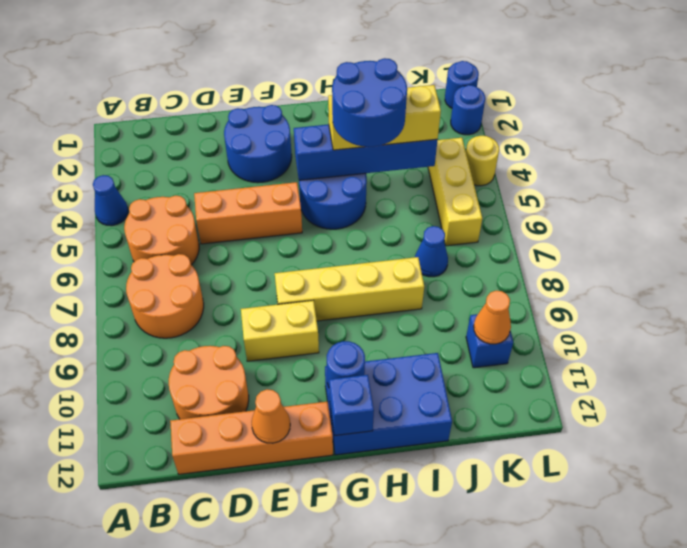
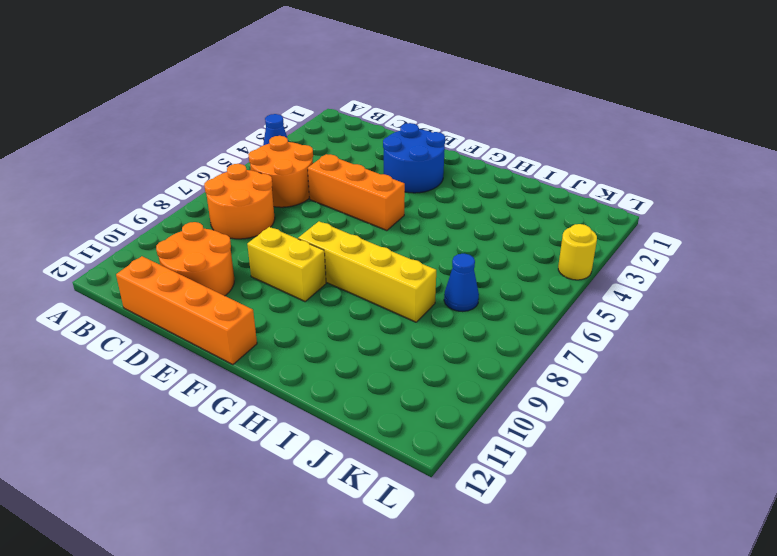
none -> blue 2x2 round brick [299,173,367,229]
none -> blue 2x3 brick [325,353,452,455]
none -> yellow 1x3 brick [428,138,482,246]

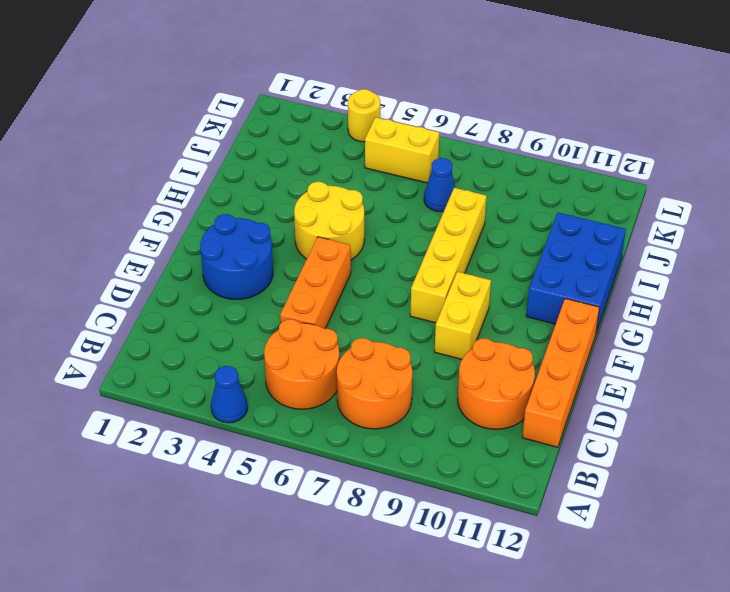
yellow 2x2 round brick [294,182,364,260] -> blue 2x2 round brick [299,173,367,229]
yellow 1x2 brick [365,117,439,183] -> yellow 1x3 brick [428,138,482,246]
none -> blue 1x1 brick [466,314,513,368]
none -> blue 1x1 round brick [445,61,479,108]
none -> blue 1x1 round brick [451,85,485,135]

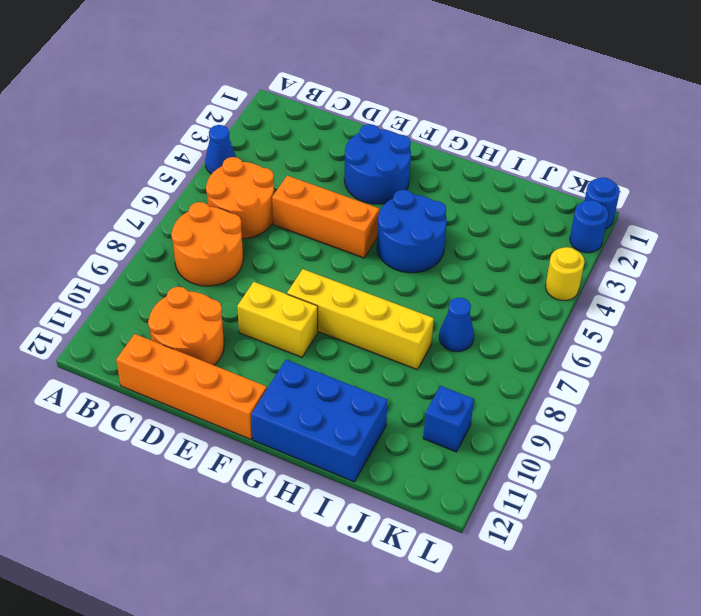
none -> yellow 1x3 brick [428,138,482,246]
none -> orange 1x1 cone [252,389,290,443]
none -> blue 1x4 brick [294,124,438,180]

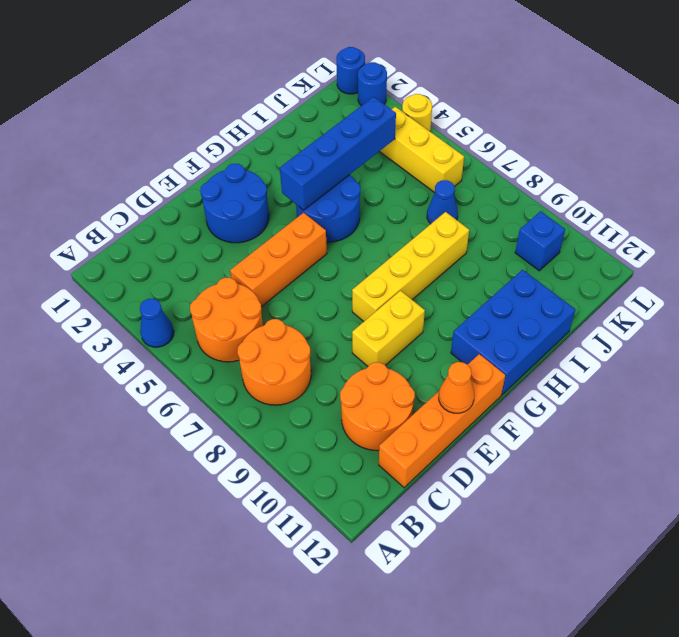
none -> blue 1x1 round brick [327,341,365,387]
none -> blue 1x1 brick [329,375,374,436]
none -> orange 1x1 cone [474,291,511,344]

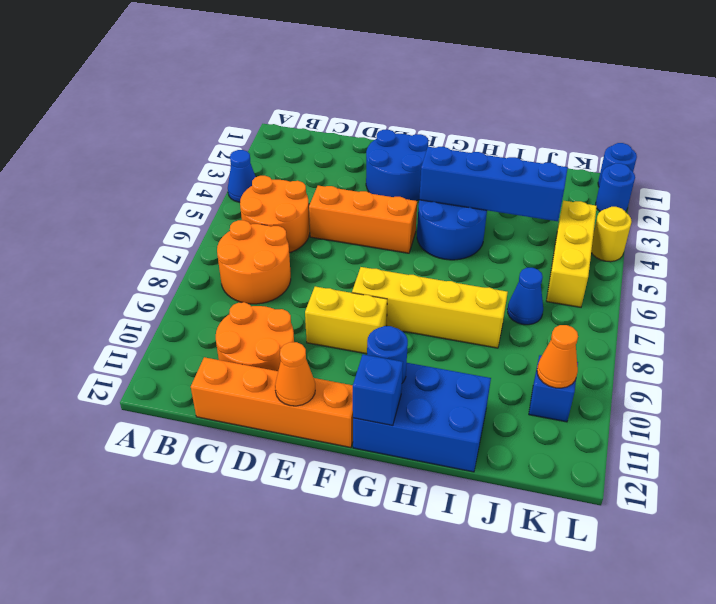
none -> yellow 1x3 brick [328,85,441,150]
none -> blue 2x2 round brick [332,58,407,147]

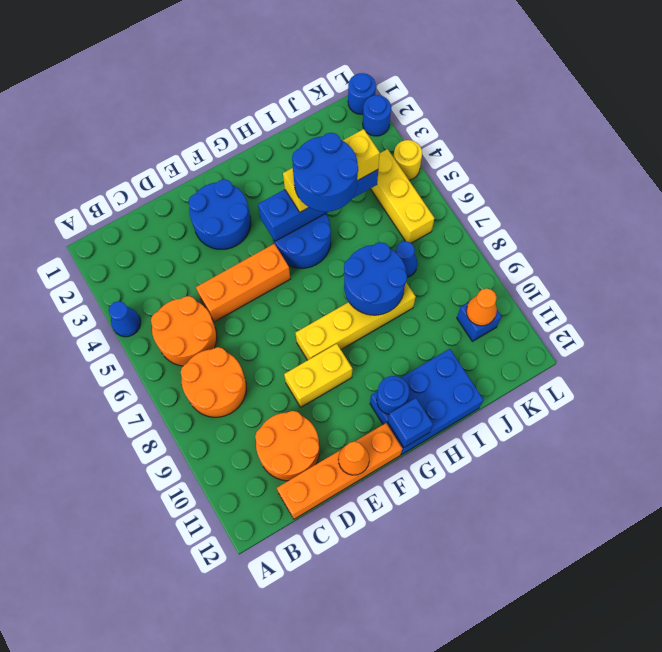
blue 2x2 round brick [344,242,407,315] -> none

